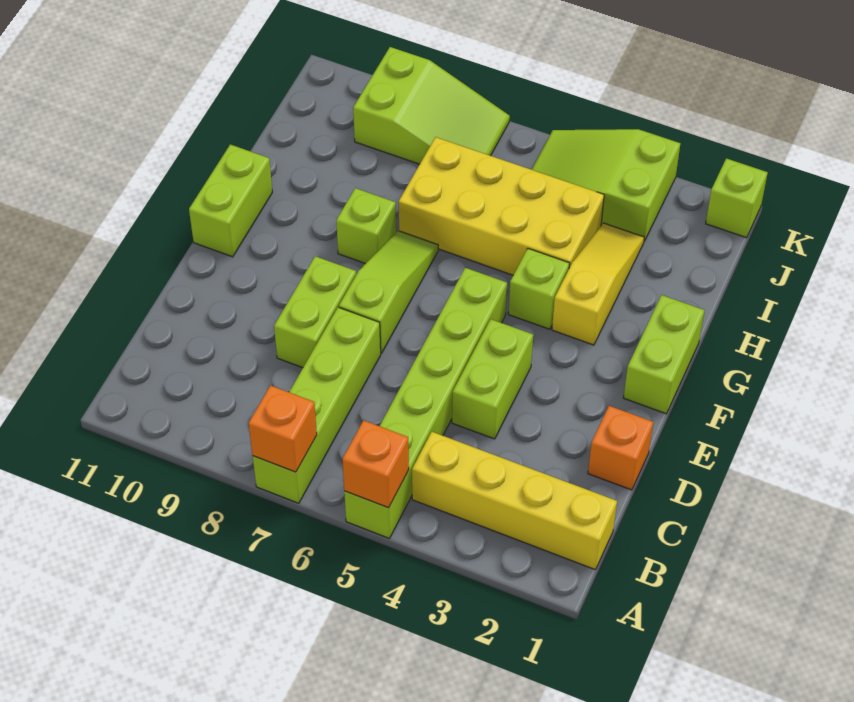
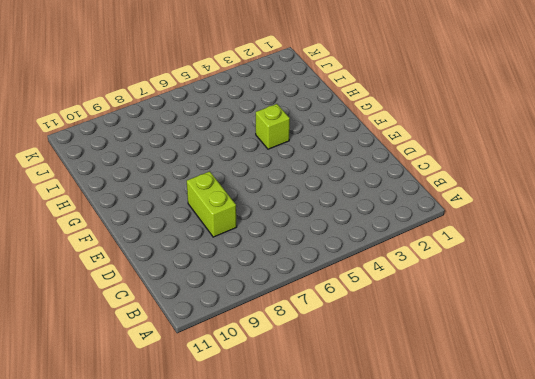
none -> lime 1x6 brick [344,268,507,538]
none -> lime 1x4 brick [253,307,381,503]
none -> yellow 1x4 brick [412,432,617,570]

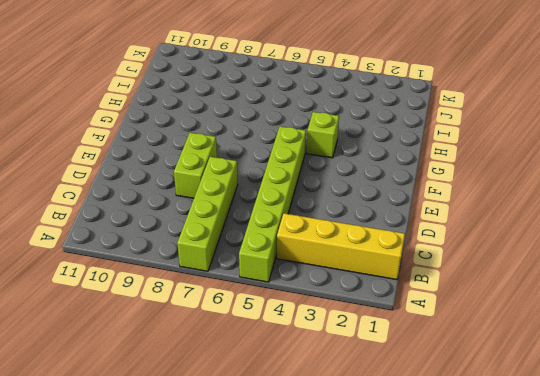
none -> orange 1x1 brick [588,406,653,490]
none -> lime 1x2 brick [452,319,533,439]
none -> lime 1x3 slope [339,231,438,353]

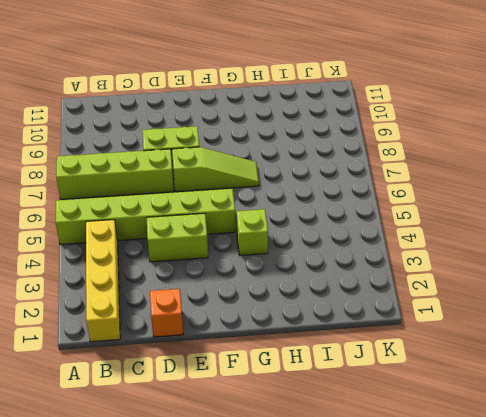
none -> lime 1x2 brick [624,295,705,414]
none -> lime 1x2 brick [189,144,272,257]
none -> yellow 1x3 slope [552,223,644,345]

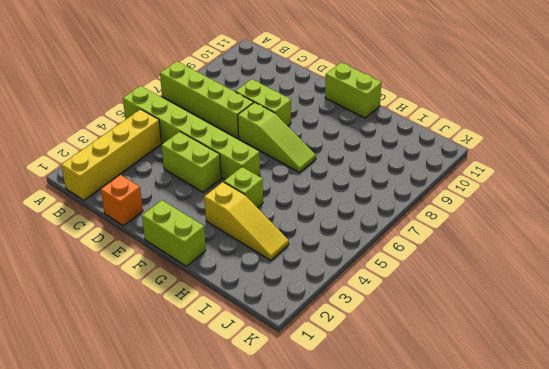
none -> lime 1x1 brick [336,188,396,264]
none -> yellow 2x4 brick [399,137,604,275]
none -> lime 2x3 slope [532,129,680,241]

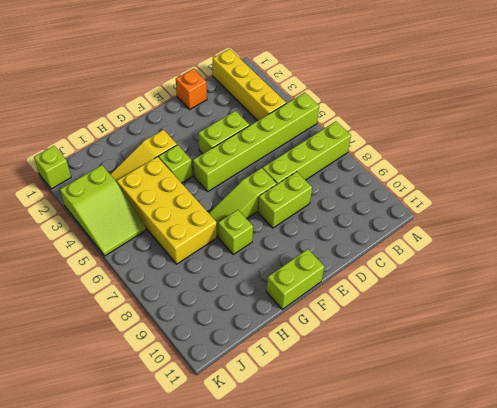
none -> lime 1x2 brick [624,295,705,414]
none -> lime 2x3 slope [353,47,510,164]
none -> orange 1x1 brick [342,420,409,508]

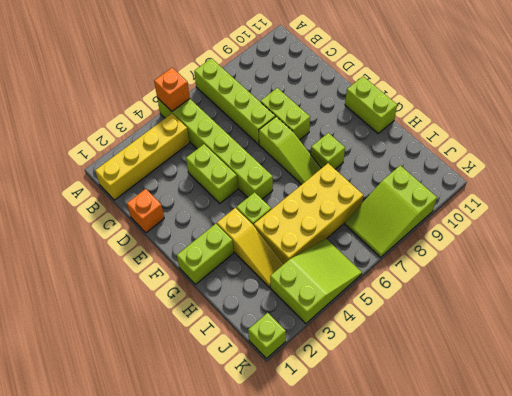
lime 1x2 brick [177,224,234,284] -> lime 1x2 brick turned to [624,295,705,414]
none -> orange 1x1 brick [249,386,317,472]

